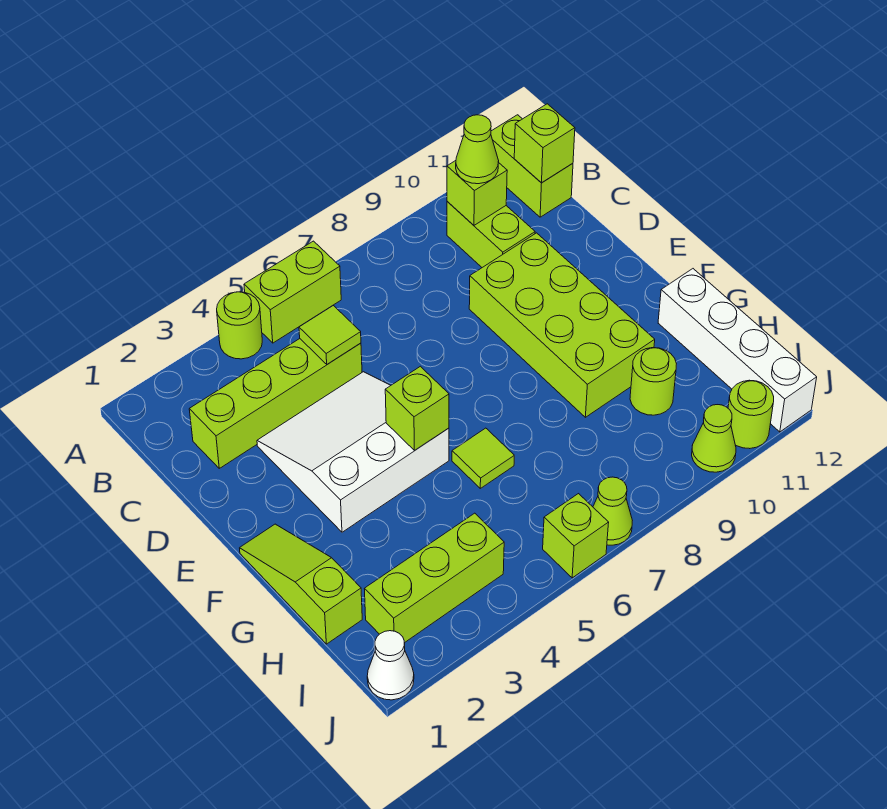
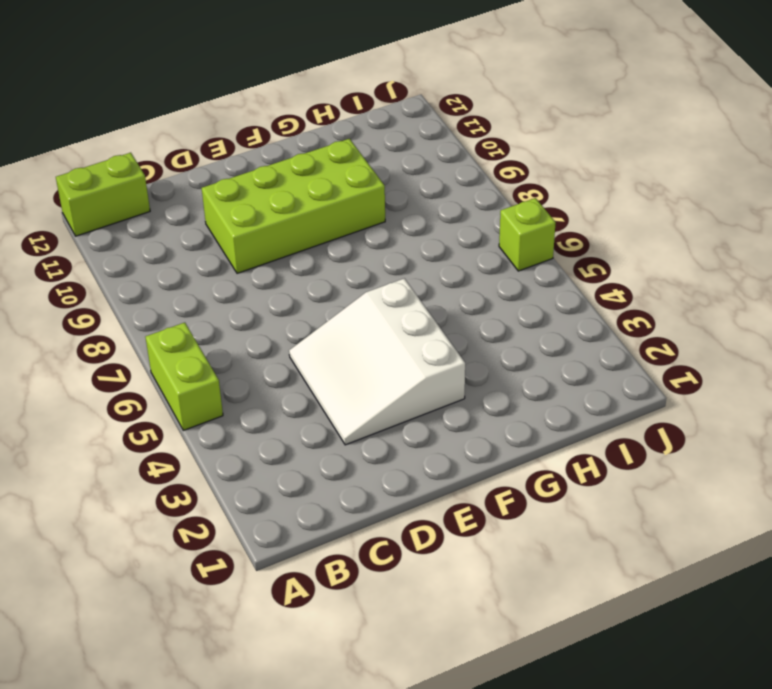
none -> lime 1x1 round brick [217,292,262,359]
none -> lime 1x2 brick [447,202,535,267]
none -> lime 1x4 brick [189,339,362,468]

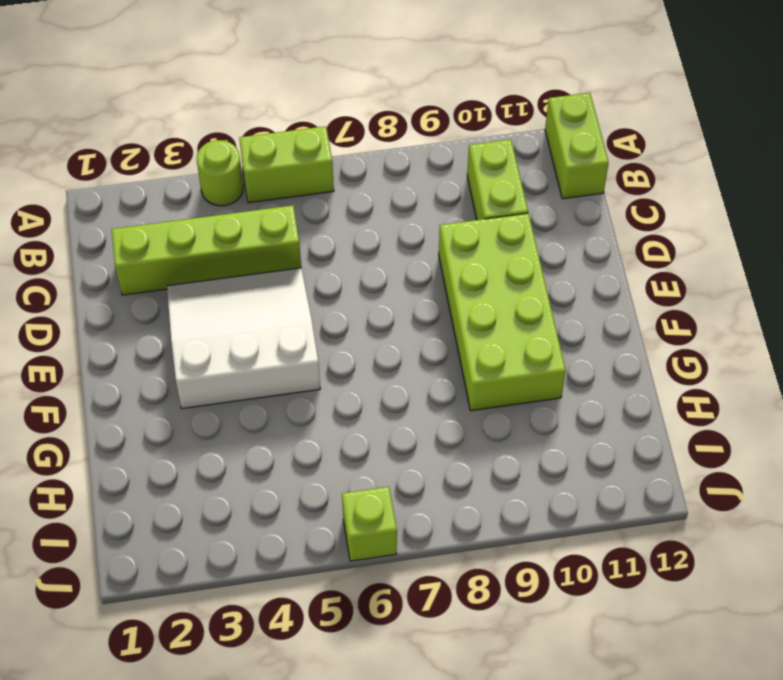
none -> lime 1x3 slope [240,524,362,644]
none -> lime 1x1 tile [452,428,514,488]
none -> white 1x4 brick [658,269,817,432]

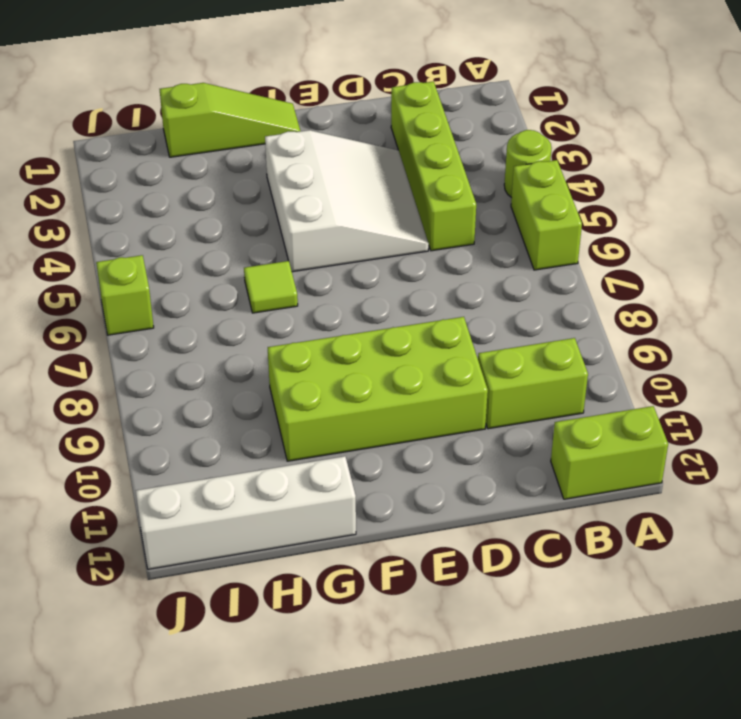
none -> lime 1x1 round brick [630,348,676,415]
none -> lime 1x3 brick [365,513,504,643]
none -> white 1x1 cone [367,631,414,700]

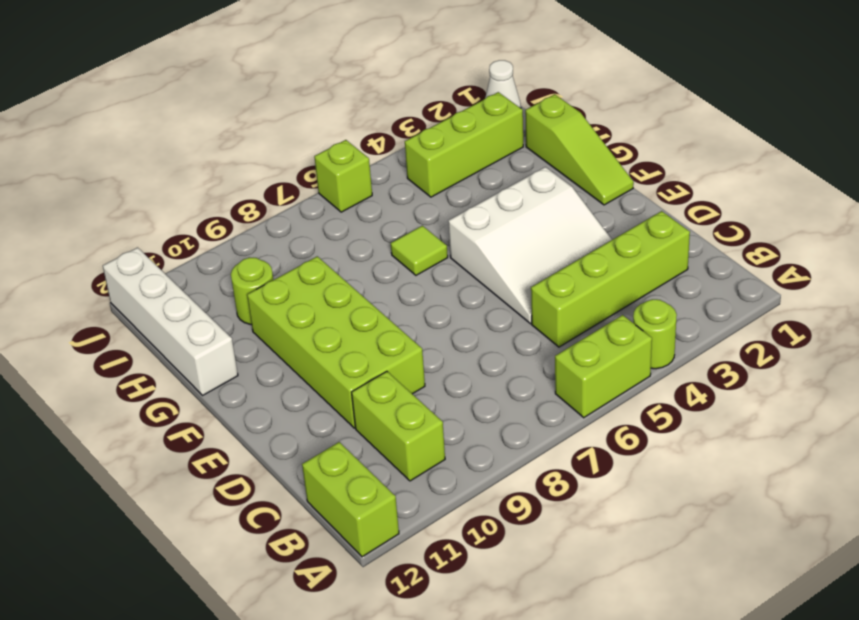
none -> lime 1x1 cone [593,477,632,545]
none -> lime 1x1 cone [692,405,736,472]
none -> lime 1x1 round brick [728,380,774,449]

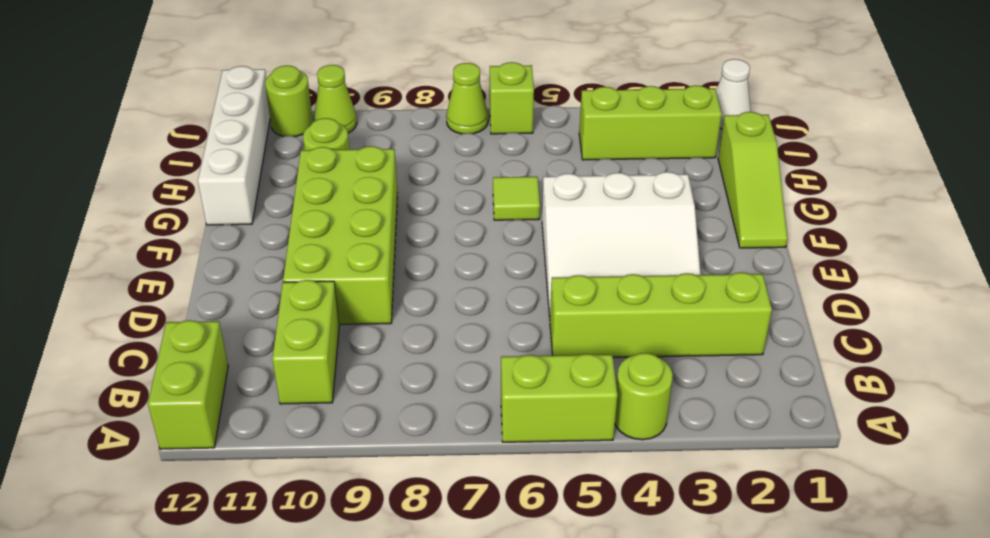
none -> lime 1x1 brick [447,161,507,225]
none -> lime 1x1 brick [514,104,575,183]
none -> lime 1x1 tile [299,305,361,364]

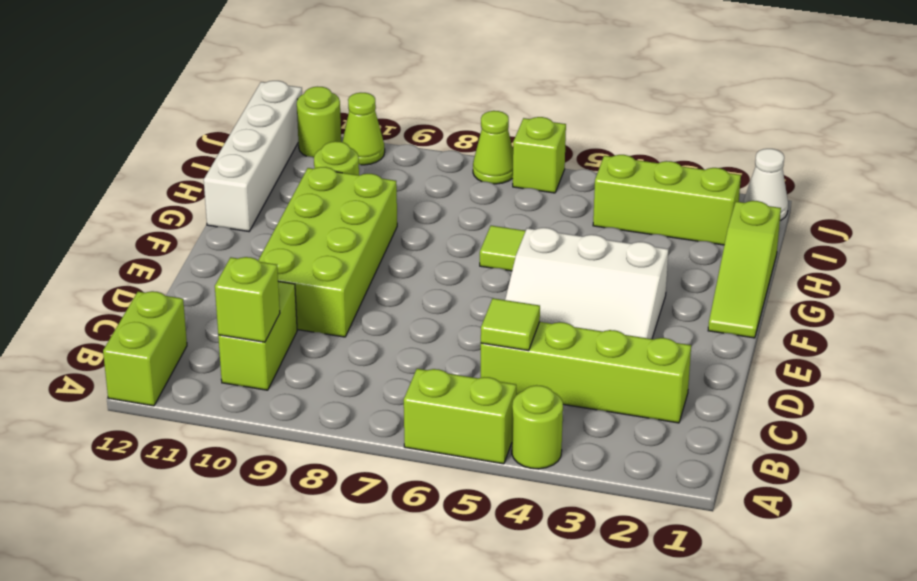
none -> lime 1x1 brick [514,104,575,183]
none -> lime 1x1 brick [385,366,449,450]
none -> lime 1x1 cone [456,115,499,184]

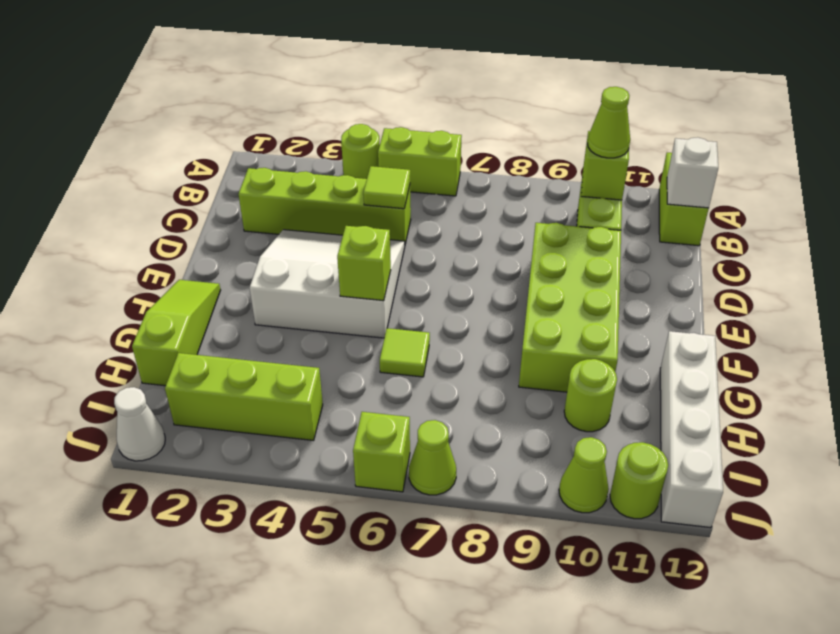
white 1x1 brick [667,137,718,208] -> lime 1x1 brick [514,104,575,183]

